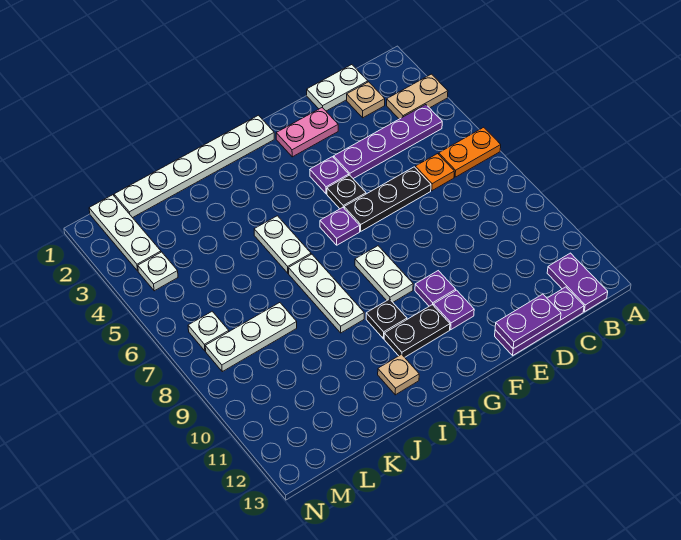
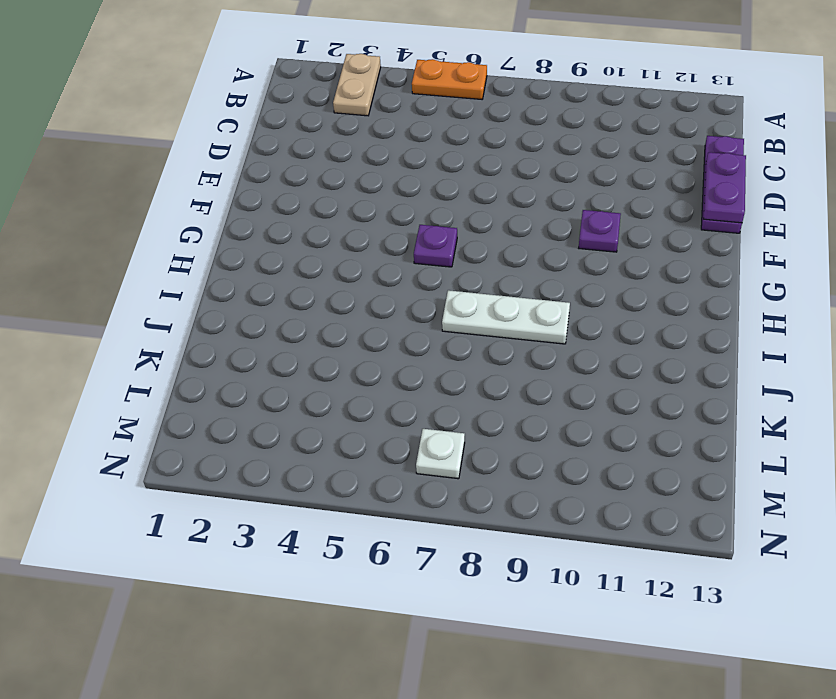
orange 1x2 plate [412,59,487,99] -> orange 1x2 plate turned to [439,127,501,177]
none -> purple 1x4 plate [334,105,442,179]
none -> purple 1x2 plate [547,253,608,312]
none -> white 1x2 plate [307,65,368,111]

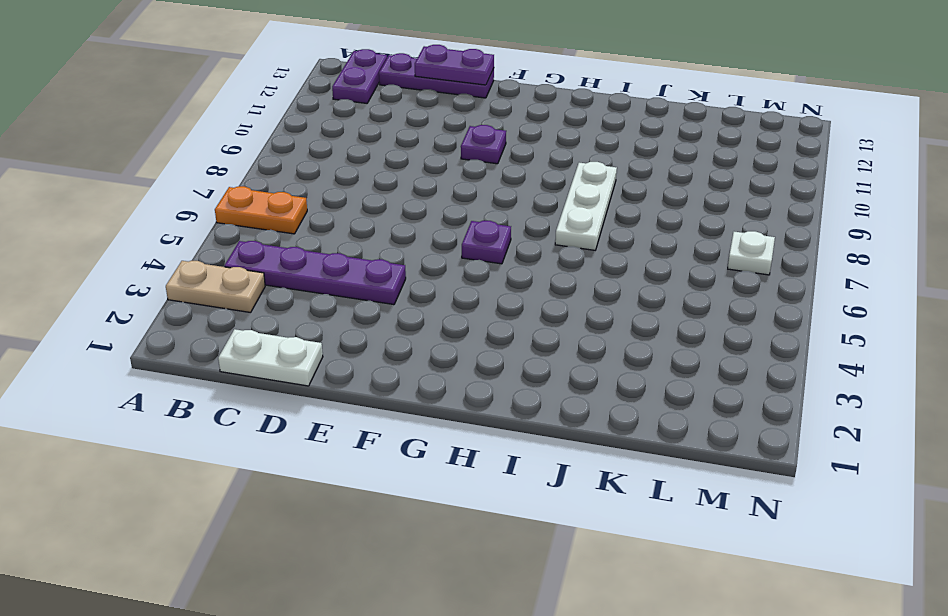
none -> tan 1x1 plate [347,82,385,118]
none -> orange 1x1 plate [415,154,454,191]
none -> black 1x3 plate [344,167,431,231]

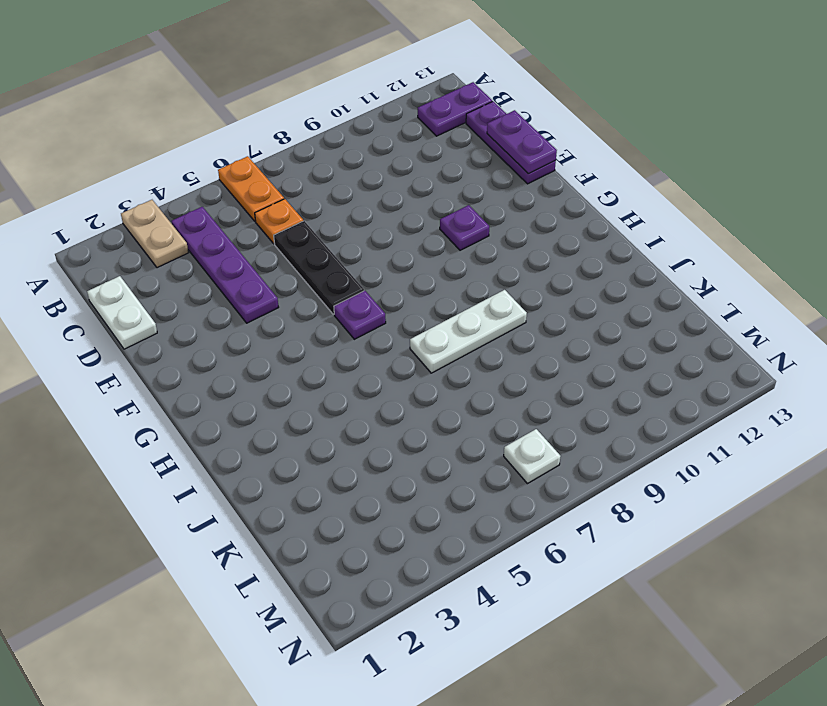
none -> tan 1x1 plate [347,82,385,118]
none -> pink 1x2 plate [276,108,338,157]
none -> purple 1x1 plate [310,157,349,194]

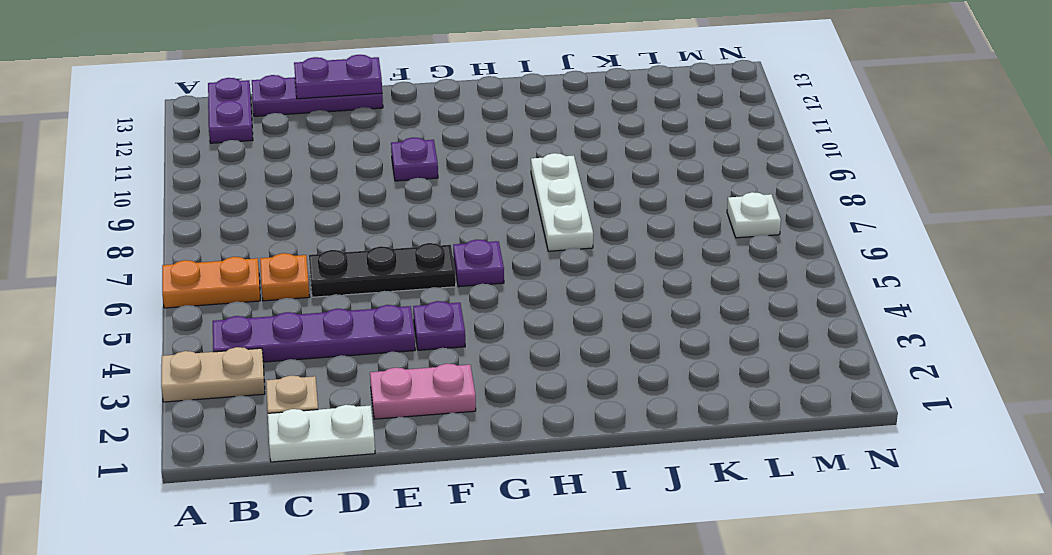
none -> black 1x1 plate [327,175,366,209]
none -> purple 1x1 plate [433,290,474,330]
none -> white 1x6 plate [114,115,274,218]

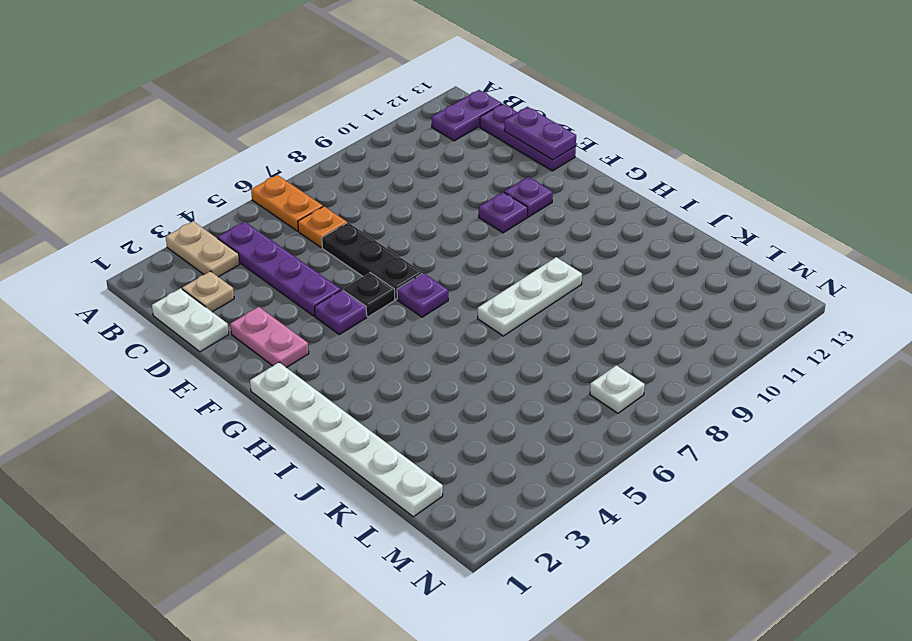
none -> white 1x2 plate [355,246,413,302]
none -> black 1x2 plate [384,305,450,357]
none -> black 1x1 plate [366,299,407,339]

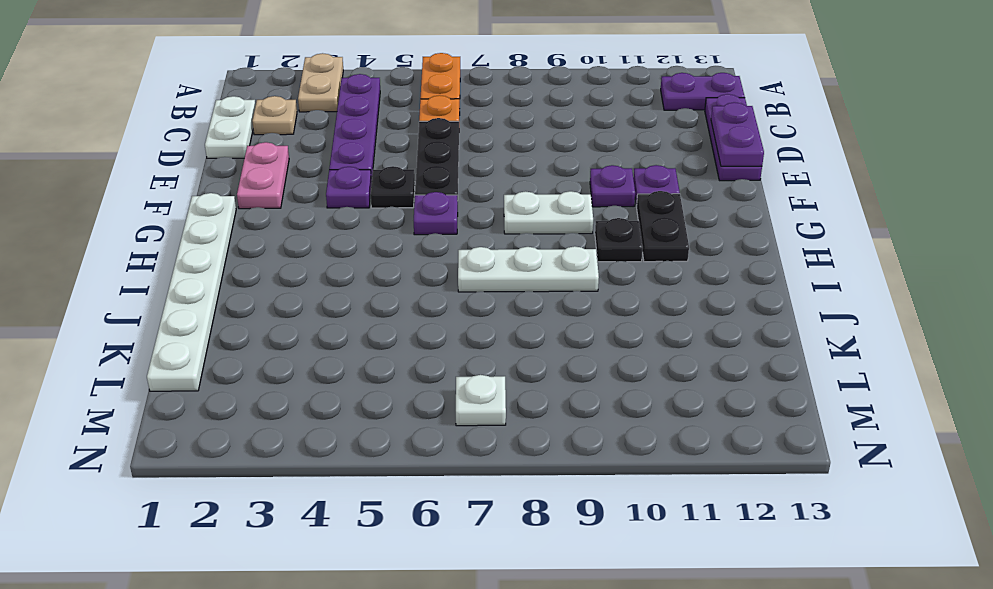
none -> white 1x2 plate [254,216,311,273]
none -> tan 1x1 plate [378,354,419,395]
none -> white 1x3 plate [205,303,297,372]

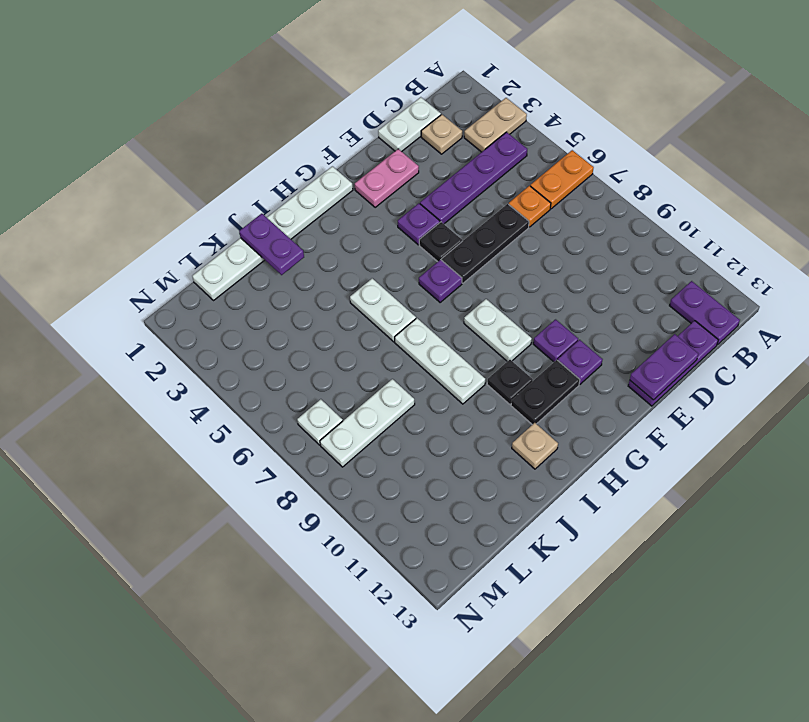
purple 1x2 plate [239,214,304,275] -> none
none -> white 1x3 plate [89,195,161,271]
none -> white 1x1 plate [138,252,178,291]

